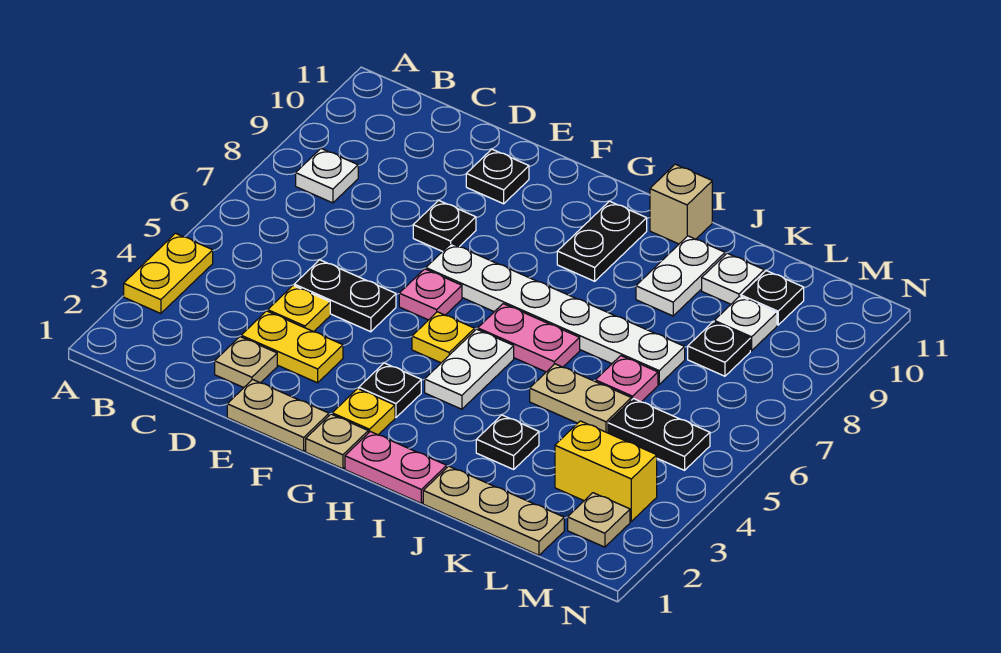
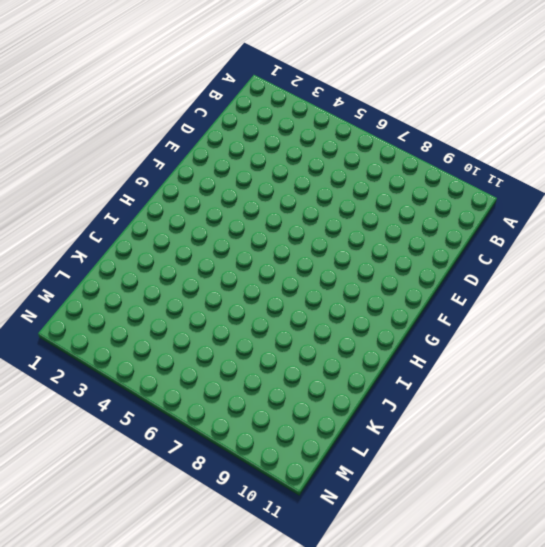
none -> yellow 1x2 plate [124,233,213,314]
none -> white 1x1 plate [296,149,358,203]
none -> tan 1x1 plate [215,337,277,388]
none -> yellow 1x2 plate [241,311,343,383]

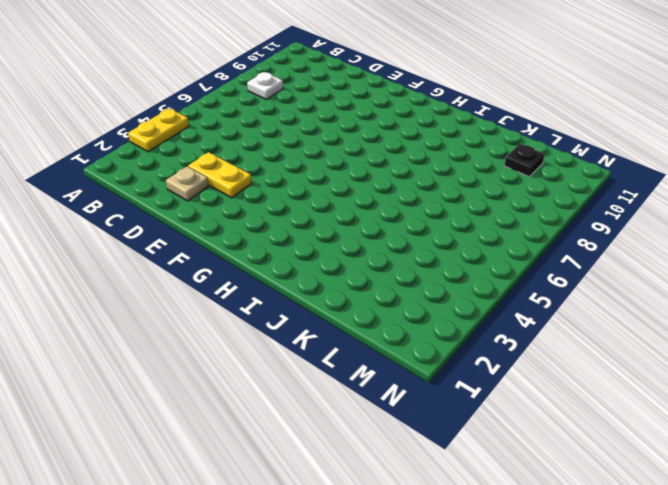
none -> yellow 1x1 plate [268,286,330,332]
none -> black 1x2 plate [294,260,396,332]
none -> tan 1x2 plate [227,380,329,451]
none -> black 1x1 plate [413,200,476,252]

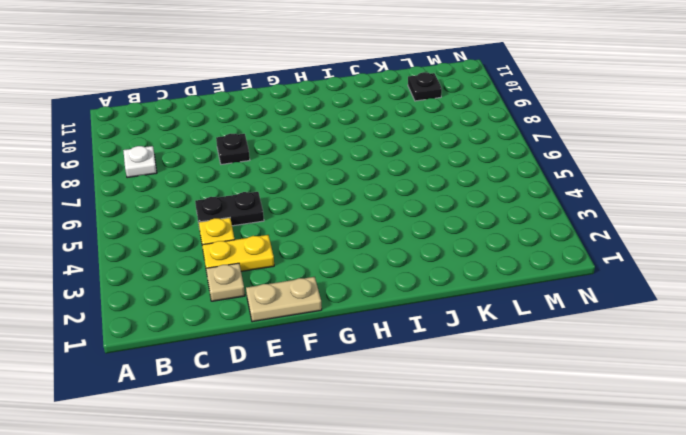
none -> yellow 1x2 plate [124,233,213,314]
none -> black 1x1 plate [466,149,529,204]
none -> pink 1x1 plate [399,269,462,320]
none -> white 1x6 plate [426,243,685,384]

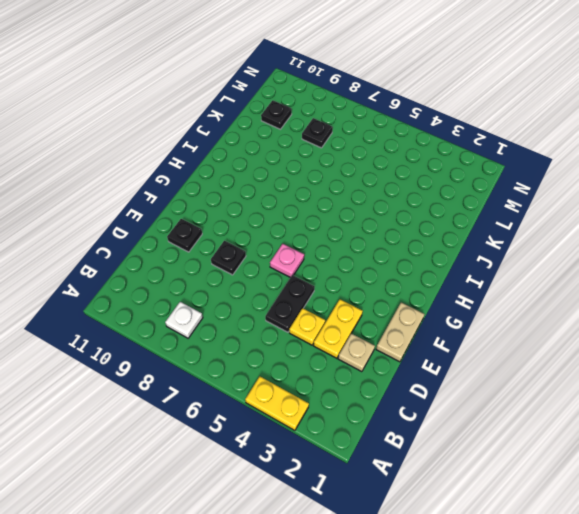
none -> white 1x6 plate [426,243,685,384]
none -> tan 1x1 plate [306,414,368,469]
none -> yellow 1x1 plate [332,389,395,435]
none -> black 1x1 plate [359,363,421,417]

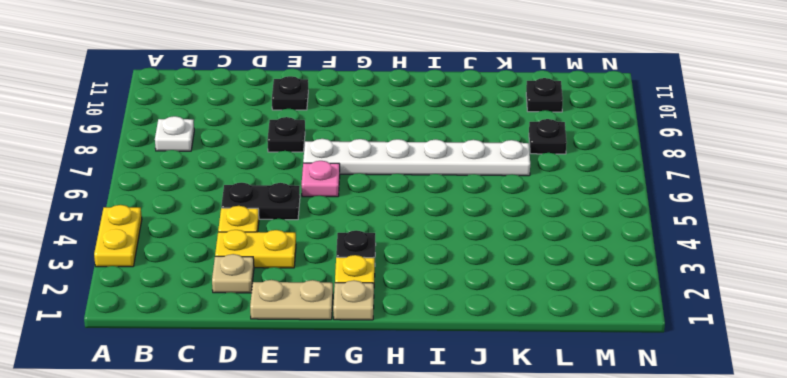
none -> yellow 1x1 plate [412,312,475,363]
none -> pink 1x2 plate [345,432,447,503]
none -> white 1x2 plate [425,329,514,409]
none -> pink 1x2 plate [478,304,580,372]

